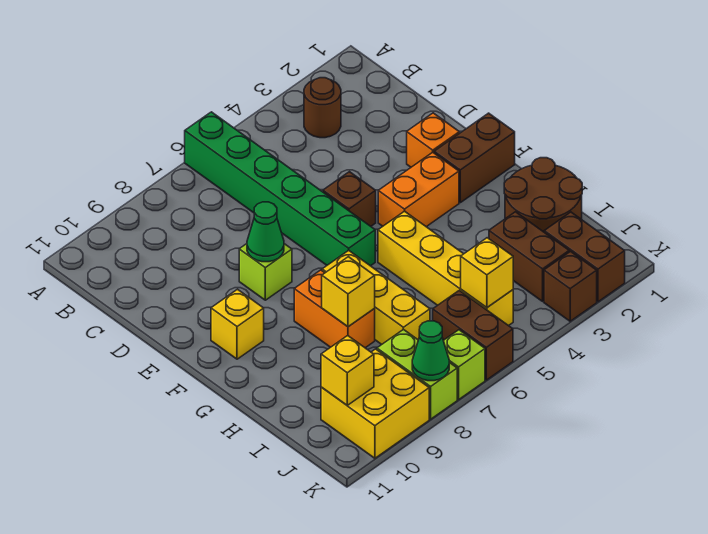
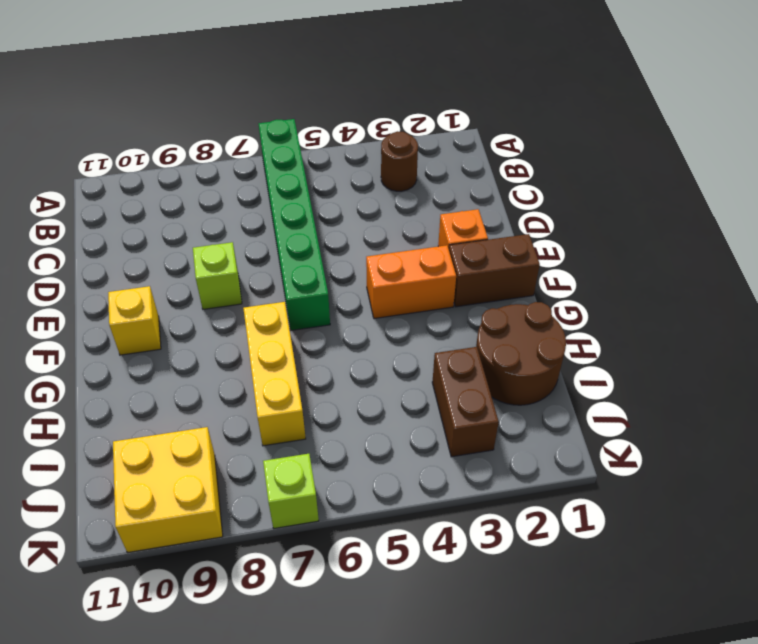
none -> brown 1x1 brick [323,172,376,226]
none -> yellow 1x4 brick [378,211,513,326]
none -> orange 1x2 brick [294,270,375,348]

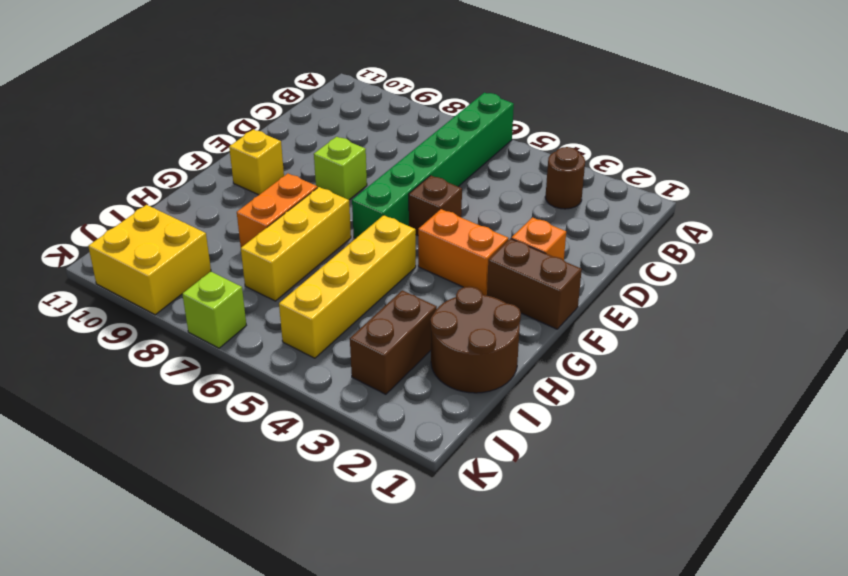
none -> brown 1x2 brick [544,212,625,302]
none -> brown 1x2 brick [433,290,513,380]
none -> lime 1x2 brick [377,329,457,419]

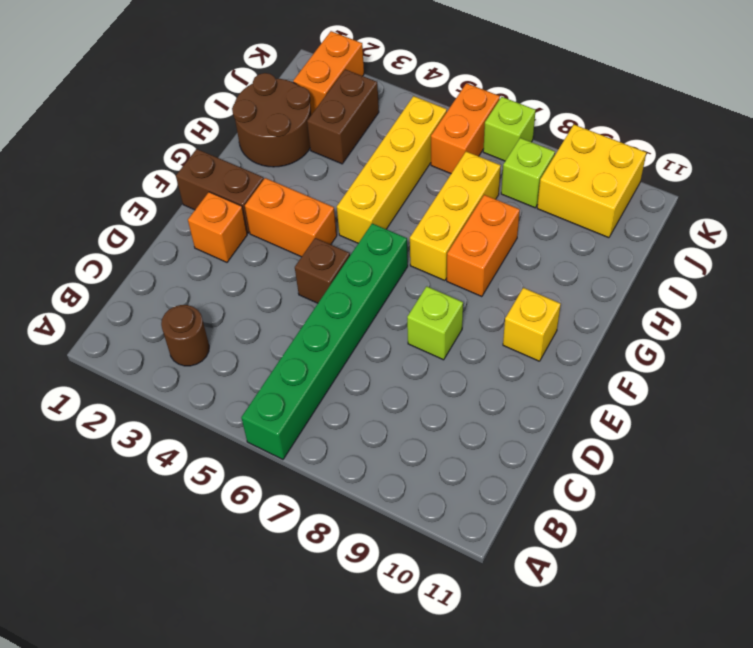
orange 1x2 brick [293,31,364,115] -> brown 1x2 brick [544,212,625,302]
orange 1x2 brick [431,83,500,174] -> brown 1x2 brick [433,290,513,380]
lime 1x1 brick [501,138,555,208] -> lime 1x2 brick [377,329,457,419]
none -> brown 1x1 brick [544,252,597,321]
none -> green 1x1 cone [247,202,284,262]
none -> yellow 1x1 brick [322,257,375,327]

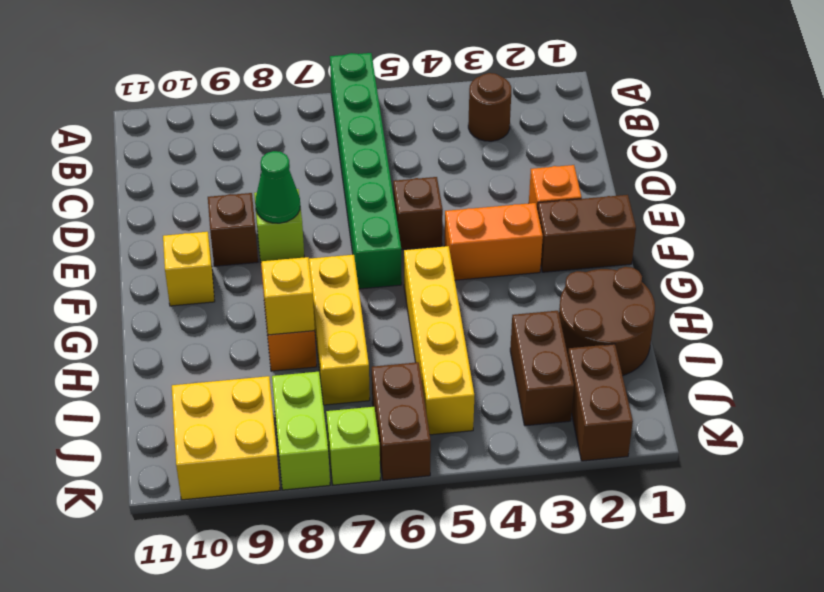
brown 1x1 brick [208,193,258,266] -> brown 1x1 brick moved to [544,252,597,321]
none -> yellow 1x1 brick [461,238,513,308]
none -> yellow 1x1 brick [321,336,374,405]
none -> green 1x1 cone [412,321,449,381]

